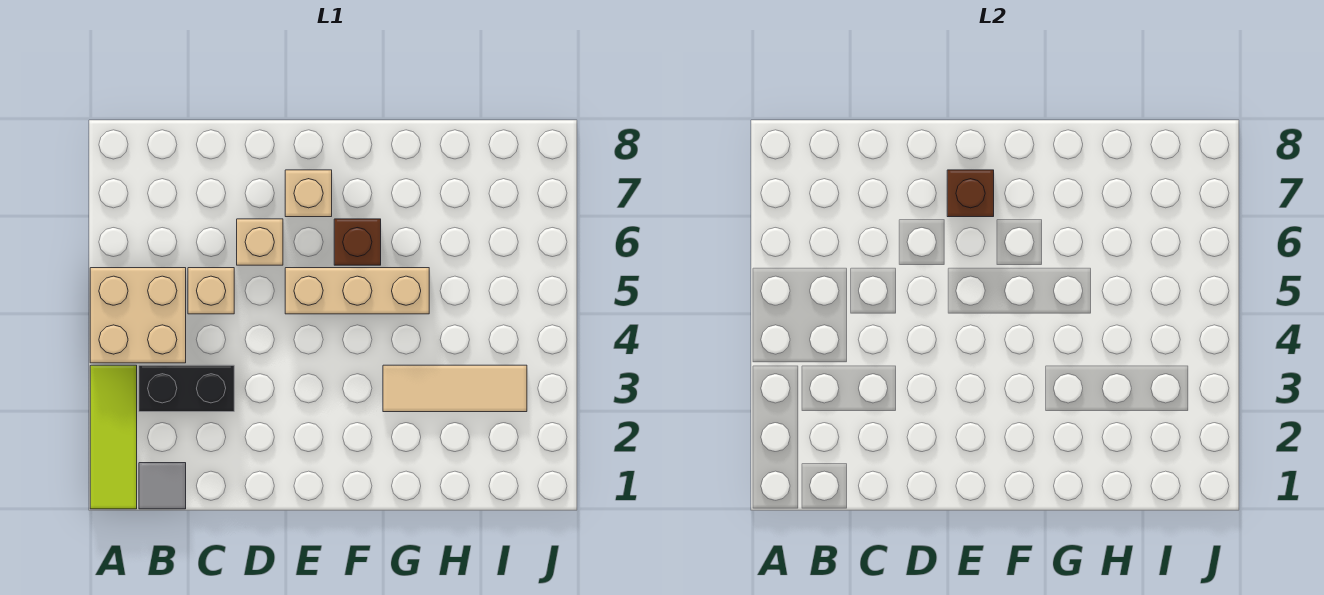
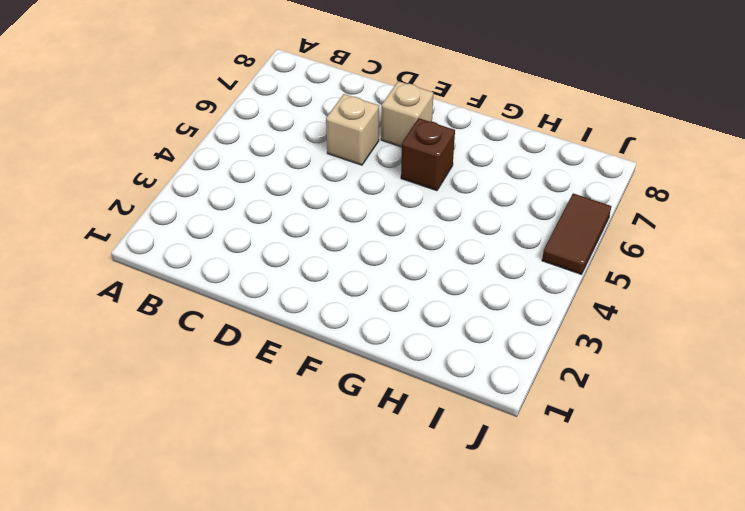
brown 1x2 tile [542,194,611,274] -> none
none -> lime 1x3 tile [90,365,137,509]
none -> tan 2x2 brick [90,268,186,363]

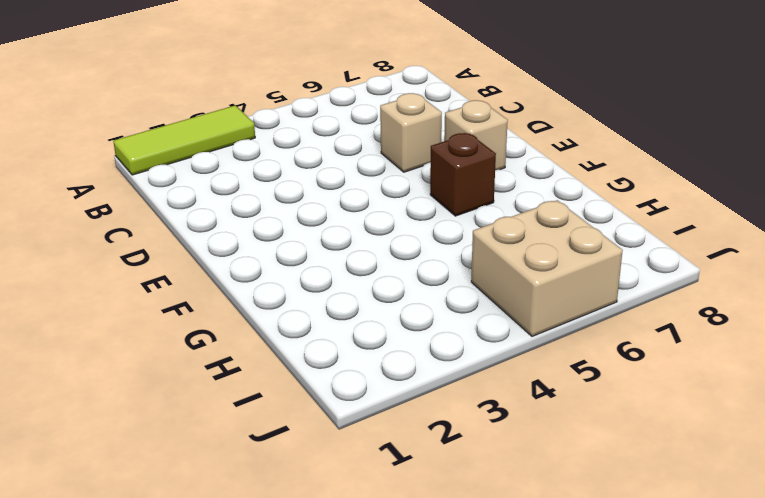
tan 2x2 brick [471,200,623,336] -> tan 2x2 brick moved to [90,268,186,363]
none -> grey 1x1 tile [139,463,186,509]
none -> black 1x2 brick [139,365,234,412]

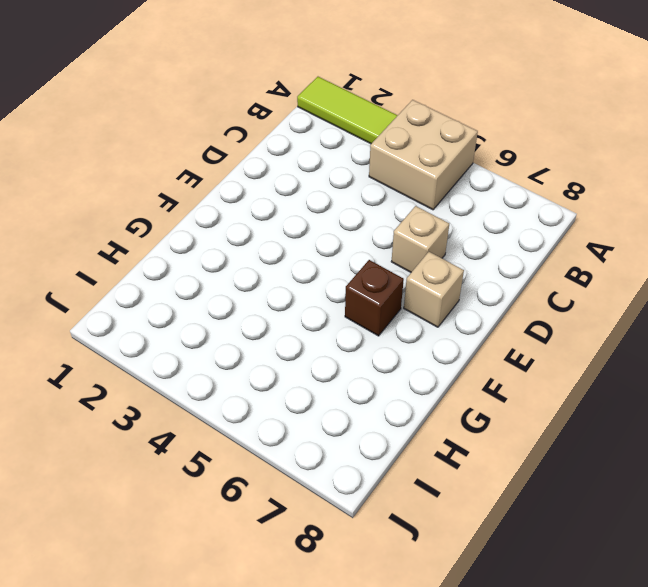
none -> grey 1x1 tile [139,463,186,509]
none -> black 1x2 brick [139,365,234,412]

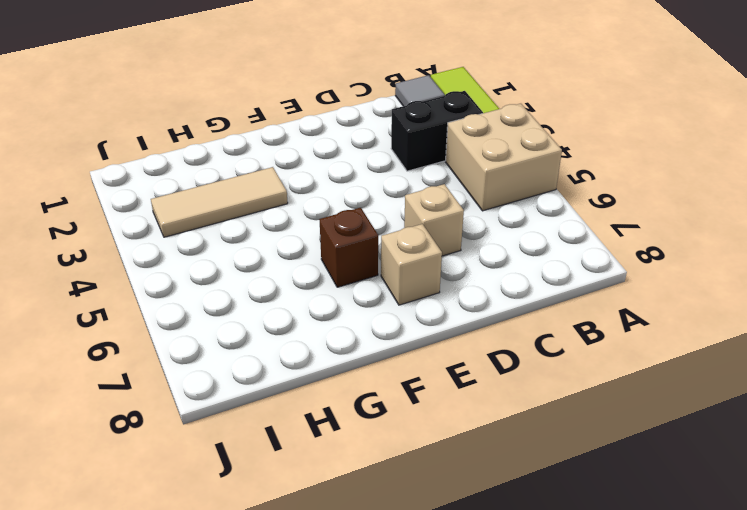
none -> tan 1x1 brick [188,268,234,314]
none -> tan 1x3 brick [285,268,429,314]

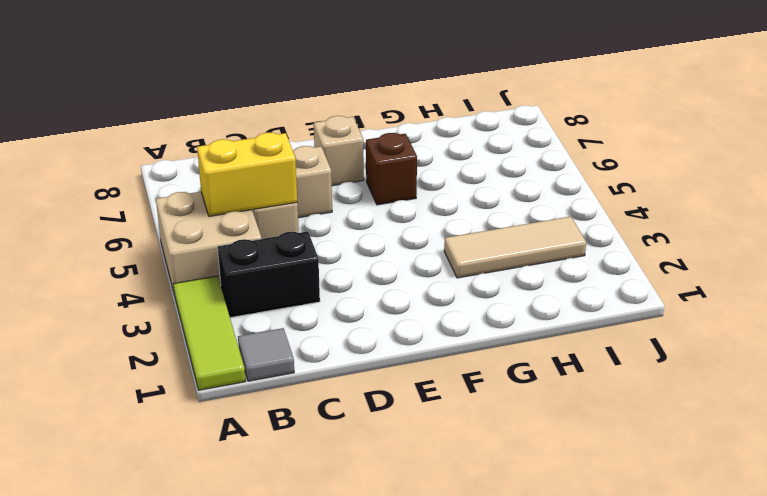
yellow 1x2 brick [197,132,297,216] -> none
none -> tan 1x3 brick [285,268,429,314]
none -> brown 1x1 brick [947,170,994,217]

